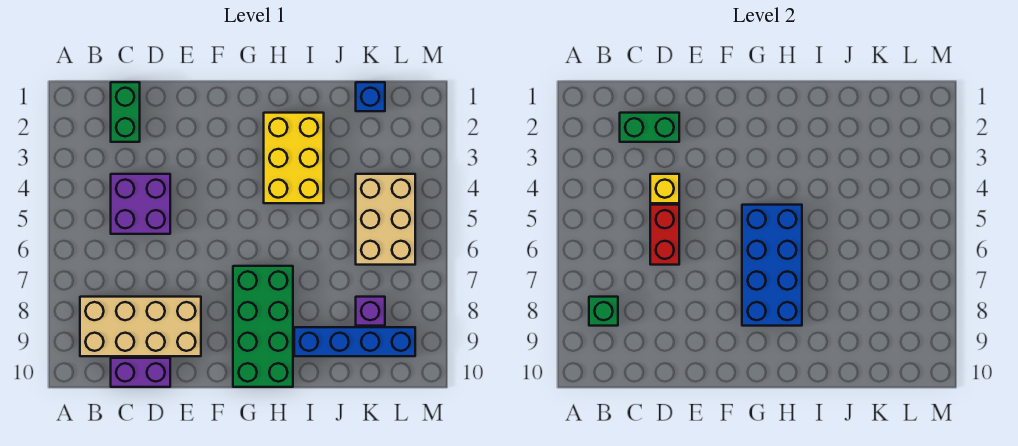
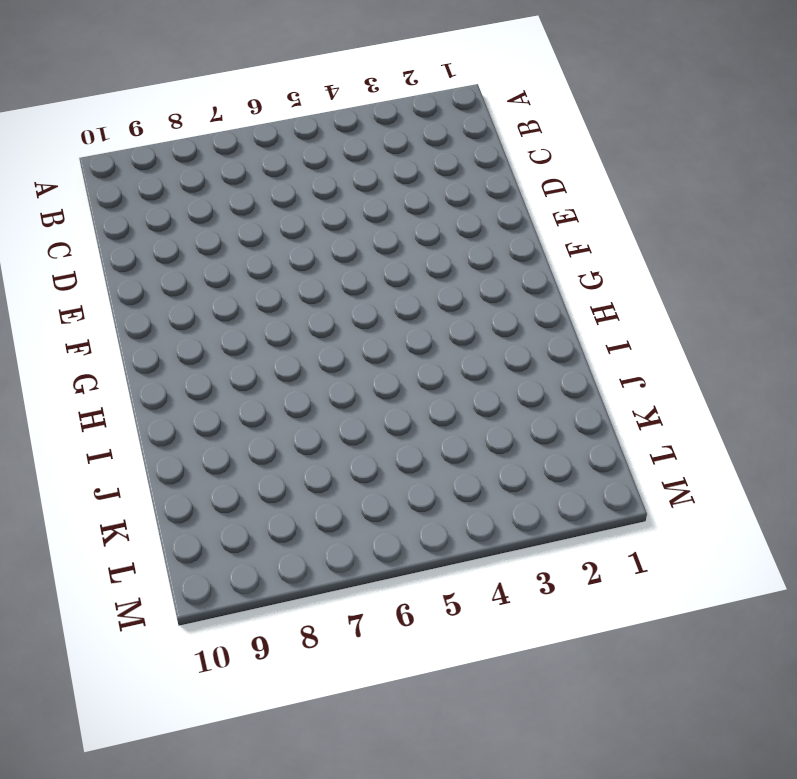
none -> tan 2x4 brick [80,297,201,356]
none -> green 1x2 brick [111,82,140,142]
none -> purple 2x2 brick [111,174,170,234]

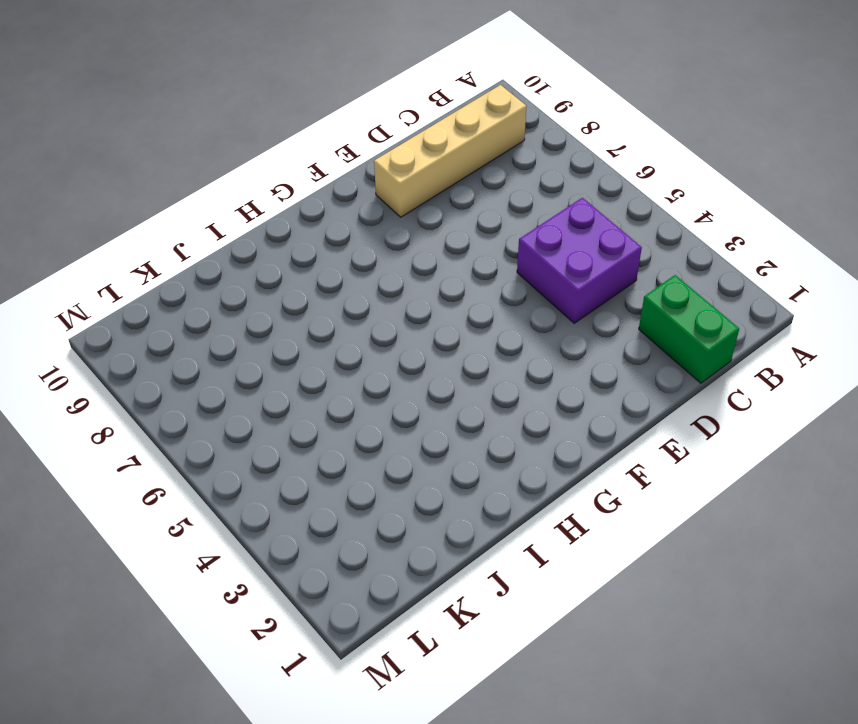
tan 1x4 brick [374,85,527,217] -> tan 2x4 brick [80,297,201,356]
none -> purple 1x2 brick [111,358,170,387]
none -> green 2x4 brick [233,266,293,387]
none -> yellow 2x3 brick [264,113,324,203]

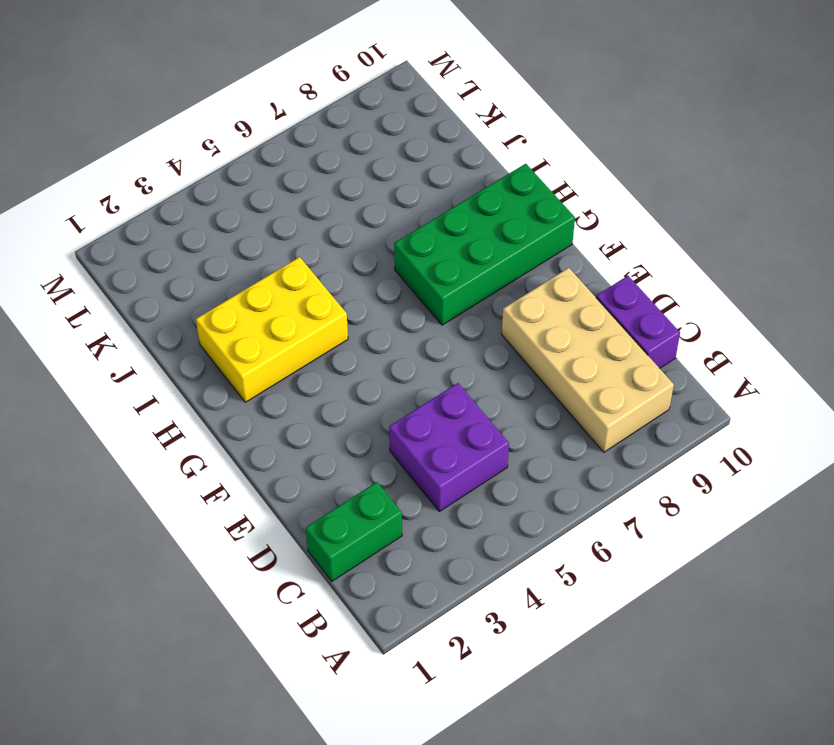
none -> blue 1x4 brick [294,327,415,356]
none -> blue 1x1 brick [356,82,385,111]
none -> tan 2x3 brick [356,174,415,265]

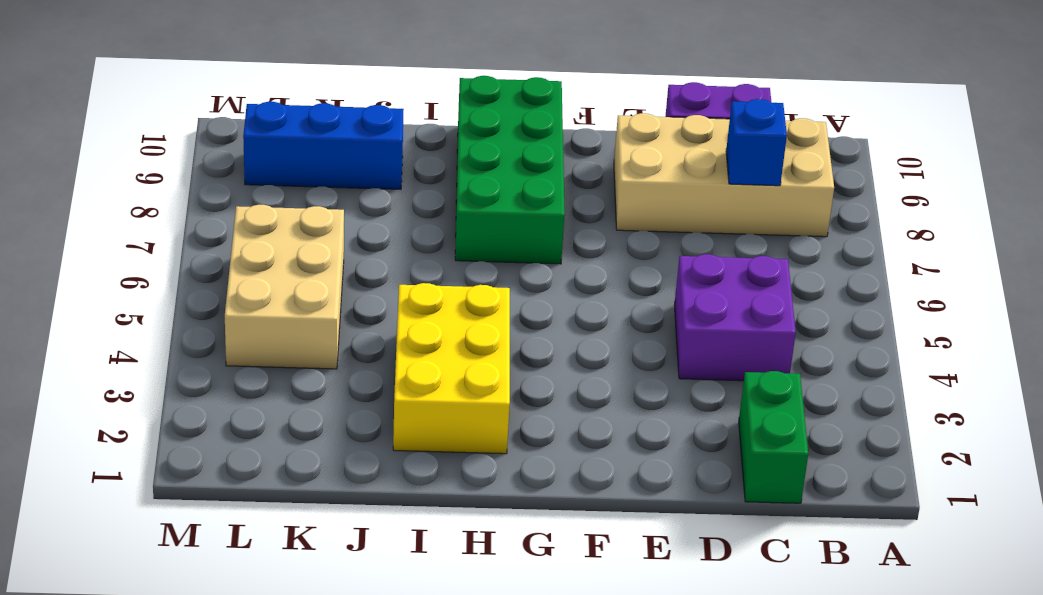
blue 1x1 brick [726,99,787,186] -> blue 1x1 brick moved to [356,82,385,111]
blue 1x3 brick [243,102,404,189] -> blue 1x4 brick [294,327,415,356]
none -> purple 1x1 brick [356,297,385,326]
none -> green 1x1 brick [589,297,618,326]
none -> green 1x2 brick [620,113,679,142]

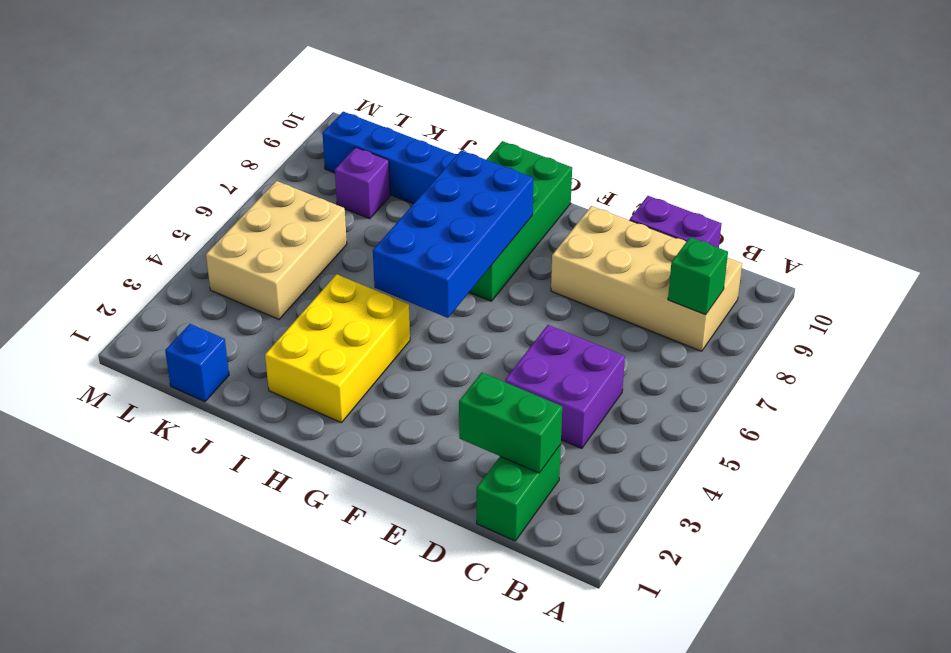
none -> yellow 1x1 brick [650,174,679,203]
none -> red 1x2 brick [650,205,679,265]

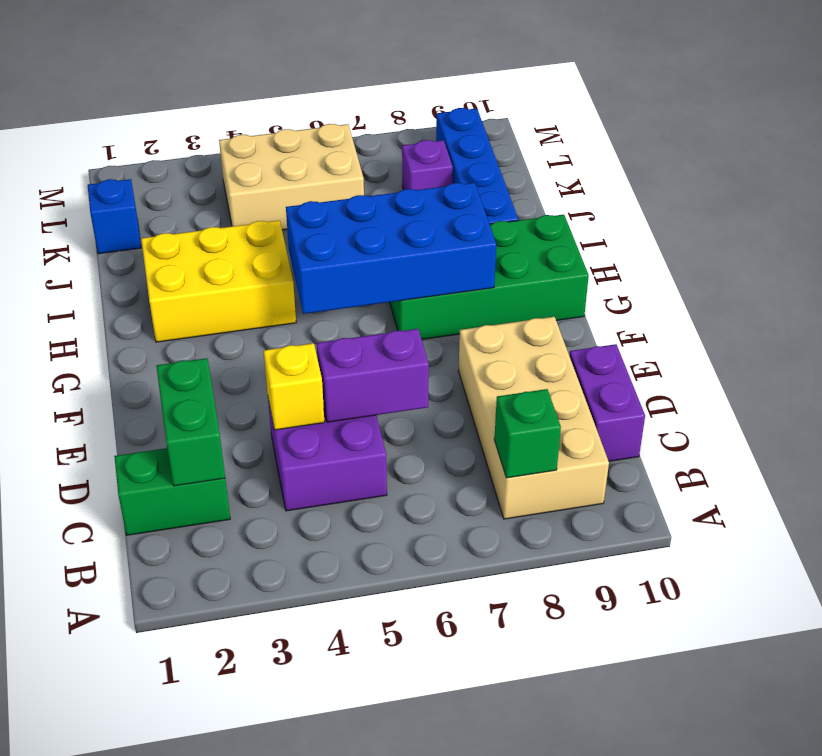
purple 1x2 brick [317,329,429,422] -> red 1x2 brick [650,205,679,265]

